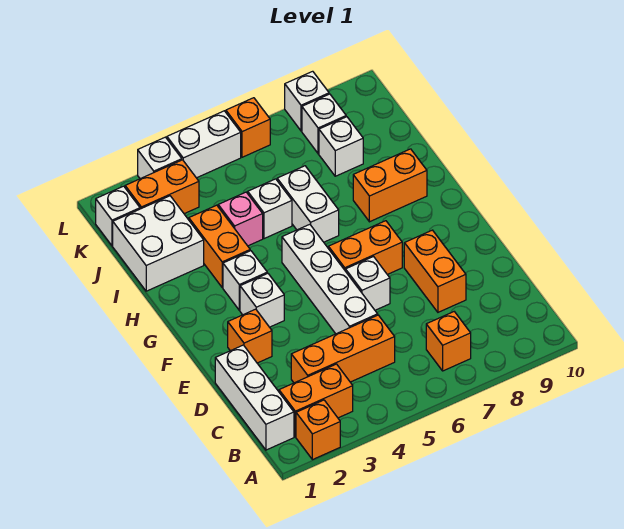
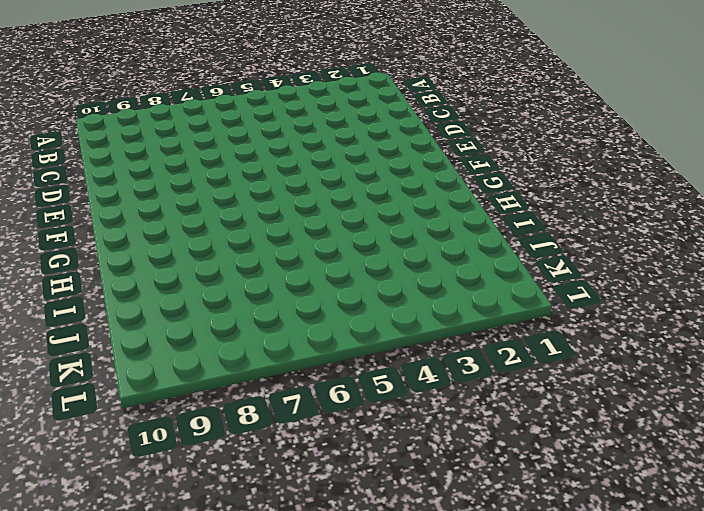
none -> orange 1x1 brick [296,400,340,460]
none -> white 1x3 brick [215,345,294,450]
none -> orange 1x2 brick [279,364,353,437]

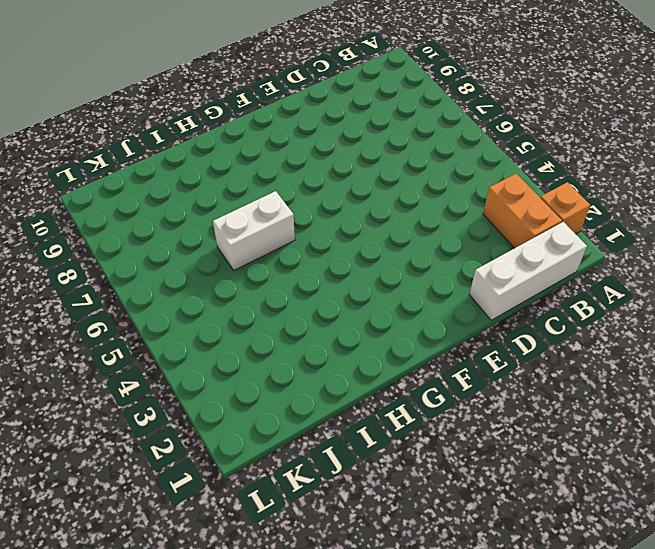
none -> orange 1x1 brick [426,312,471,371]
none -> orange 1x3 brick [291,315,395,383]
none -> white 1x4 brick [282,224,378,334]

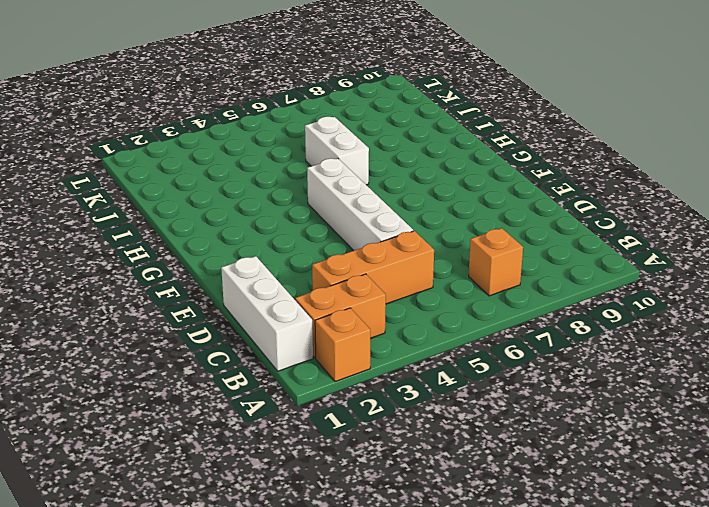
none -> orange 1x2 brick [404,230,466,312]
none -> orange 1x1 brick [228,309,272,363]
none -> white 1x1 brick [346,257,390,310]

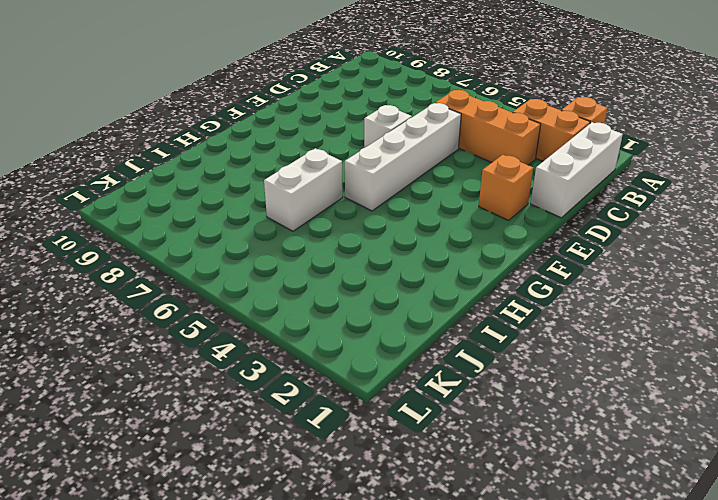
none -> orange 1x1 brick [426,312,471,371]
none -> orange 1x2 brick [404,230,466,312]
none -> white 1x1 brick [240,273,284,327]

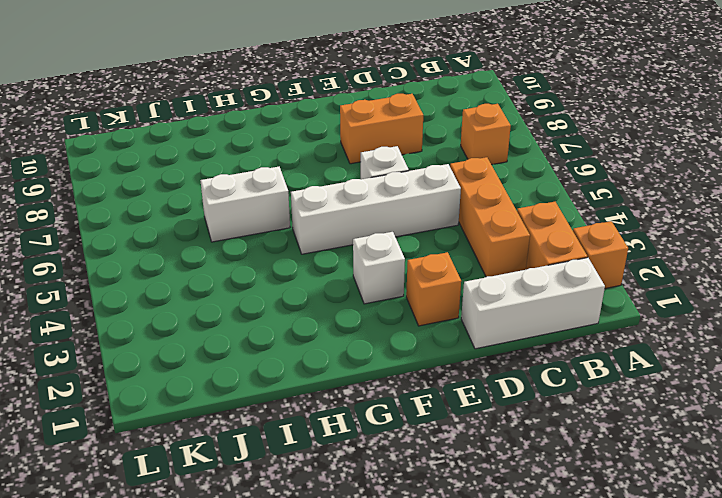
none -> orange 1x2 brick [328,221,402,275]
none -> white 1x1 brick [223,251,267,310]
none -> orange 1x2 brick [189,205,250,287]

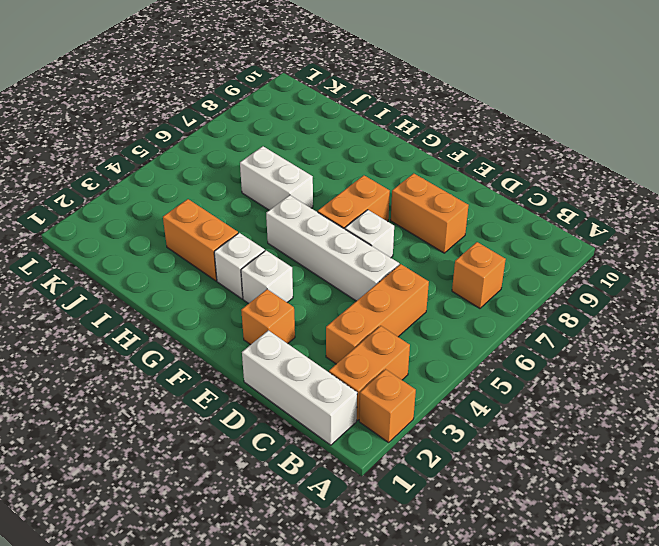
none -> orange 1x2 brick [353,149,427,222]
none -> white 2x2 brick [113,196,204,291]
none -> pink 1x1 brick [218,192,263,246]

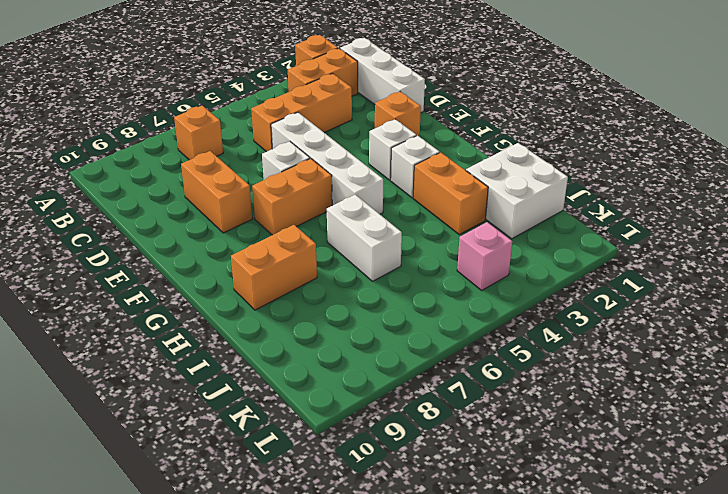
pink 1x1 brick [457,222,512,290] -> pink 1x1 brick moved to [218,192,263,246]
none -> white 1x1 brick [248,179,292,239]
none -> white 1x1 brick [319,117,363,176]
none -> white 1x1 brick [96,186,140,246]

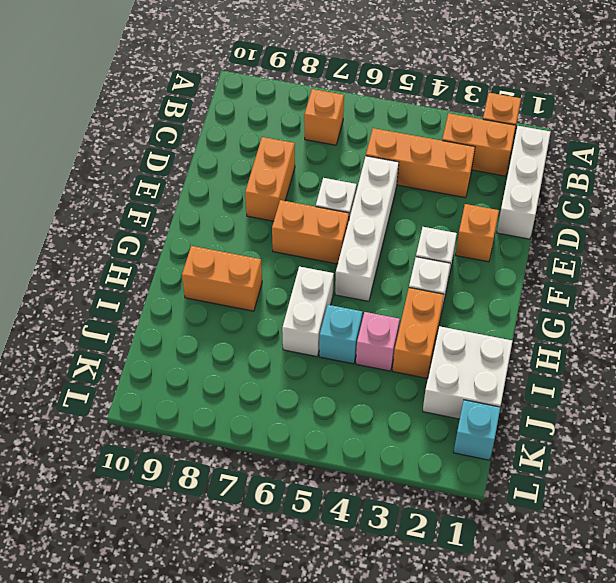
cyan 1x1 brick [319,305,363,364] -> white 1x1 brick [248,179,292,239]
cyan 1x1 brick [453,400,500,460] -> white 1x1 brick [96,186,140,246]
none -> white 1x1 brick [319,117,363,176]
none -> orange 1x2 brick [125,160,199,214]
none -> white 1x1 brick [302,94,346,154]

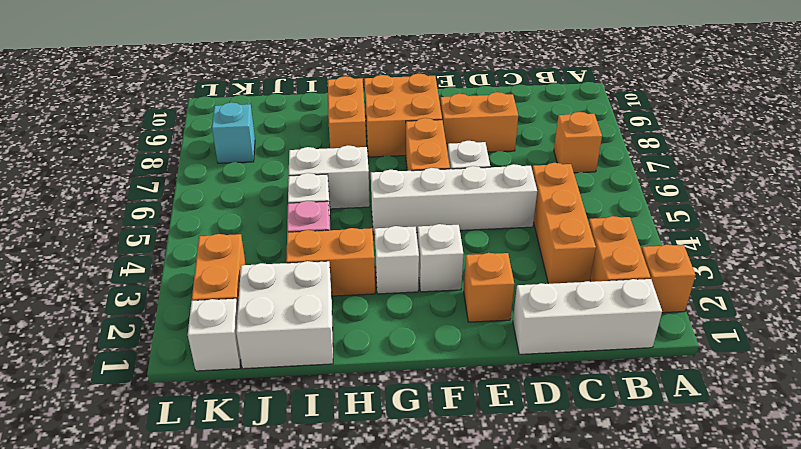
orange 2x2 brick [364,73,442,157] -> none
cyan 1x1 brick [212,102,255,163] -> white 1x1 brick [302,94,346,154]
none -> white 1x1 brick [319,117,363,176]
none -> white 1x1 brick [138,137,182,179]
none -> white 1x2 brick [167,111,241,178]

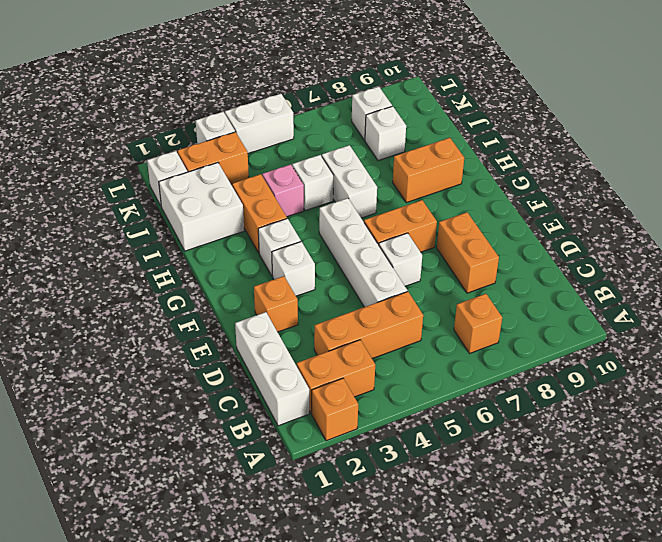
none -> orange 1x1 brick [226,98,270,157]
none -> white 1x1 brick [285,71,329,131]

